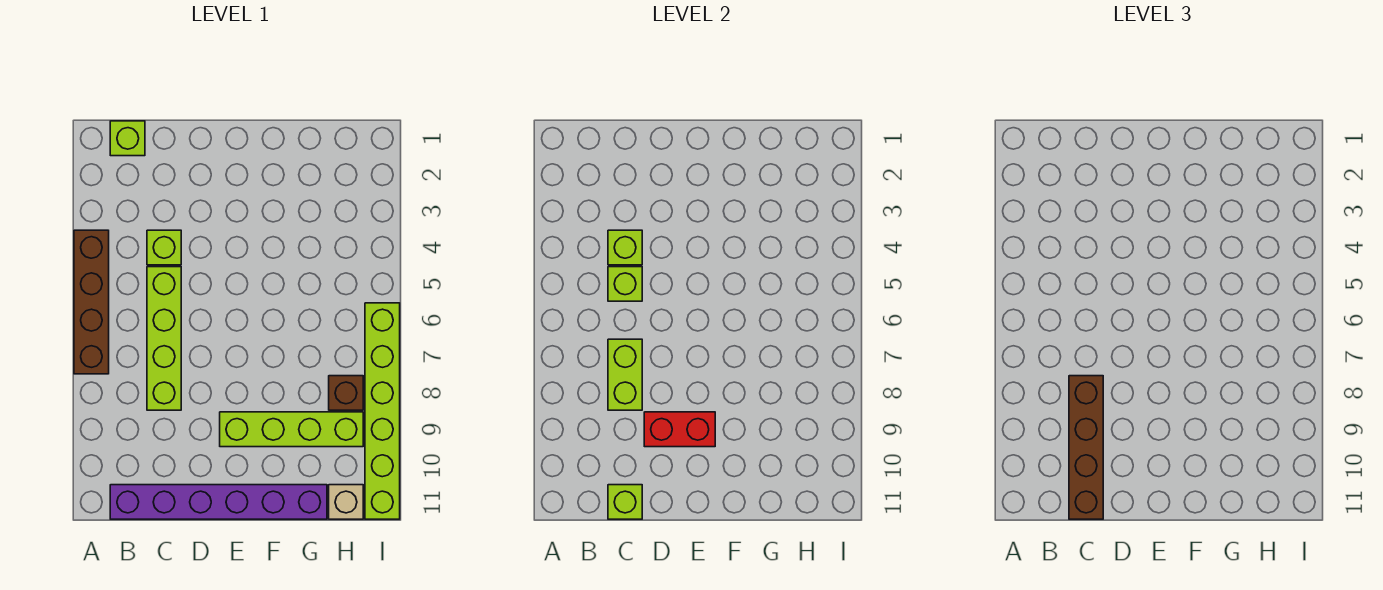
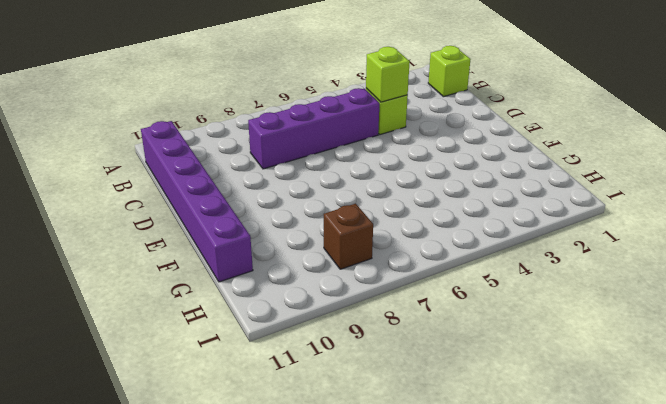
purple 1x4 brick [248,88,379,169] -> lime 1x4 brick [147,267,181,410]
none -> brown 1x4 brick [74,230,109,374]
none -> lime 1x4 brick [220,412,363,447]
none -> tan 1x1 brick [329,485,363,519]

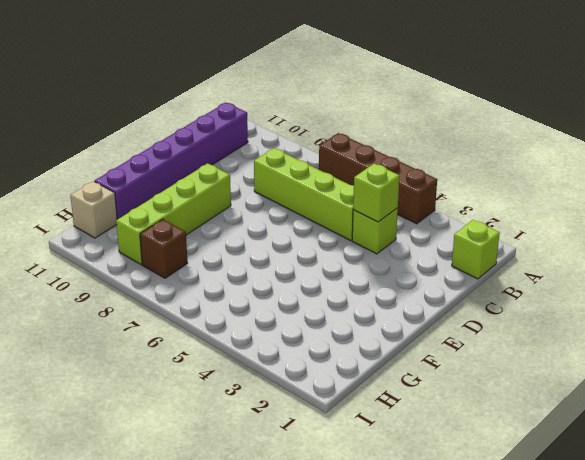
none -> lime 1x6 brick [365,303,400,519]
none -> lime 1x1 brick [608,267,642,301]
none -> lime 1x2 brick [608,339,642,410]

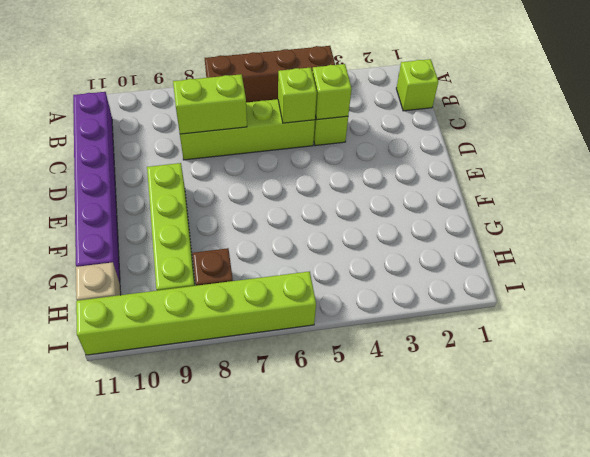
none -> lime 1x1 brick [608,485,642,519]
none -> red 1x2 brick [644,412,715,447]
none -> brown 1x4 brick [1069,376,1103,519]

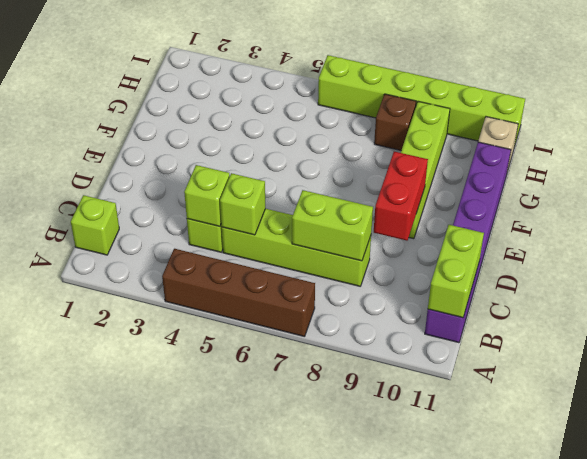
lime 1x2 brick [428,225,484,318] -> lime 1x1 brick [608,485,642,519]
none -> brown 1x4 brick [1069,376,1103,519]

